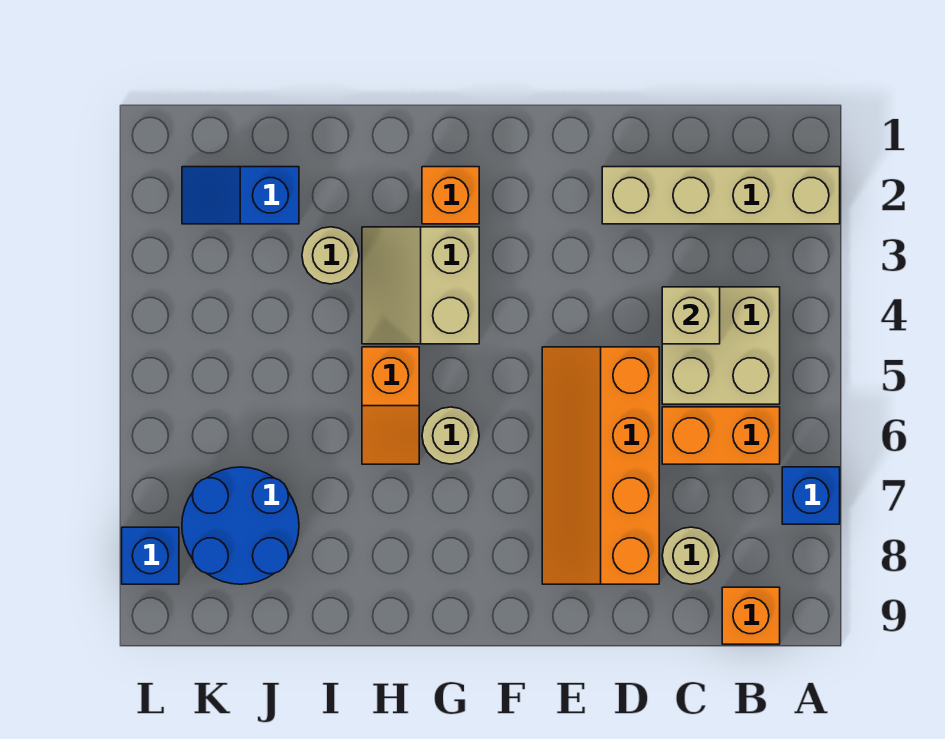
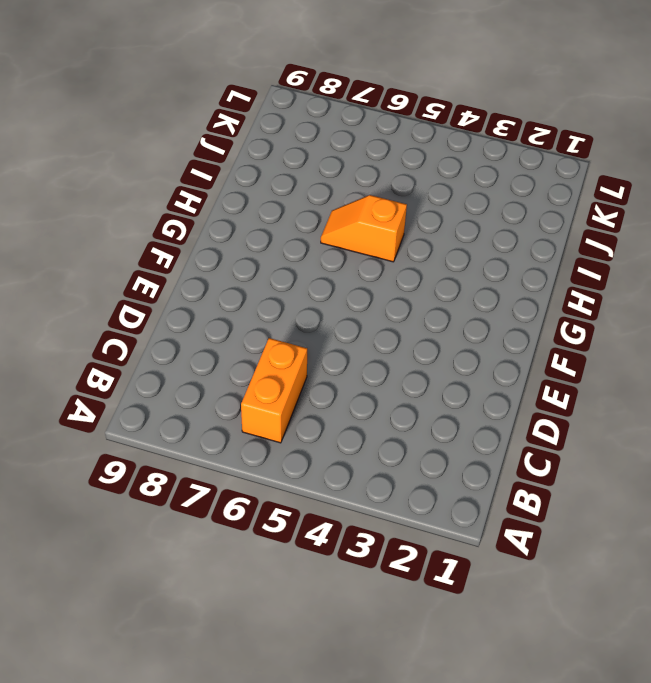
none -> tan 1x4 brick [602,167,840,224]
none -> blue 1x1 brick [782,467,840,524]
none -> tan 2x2 brick [662,287,780,404]

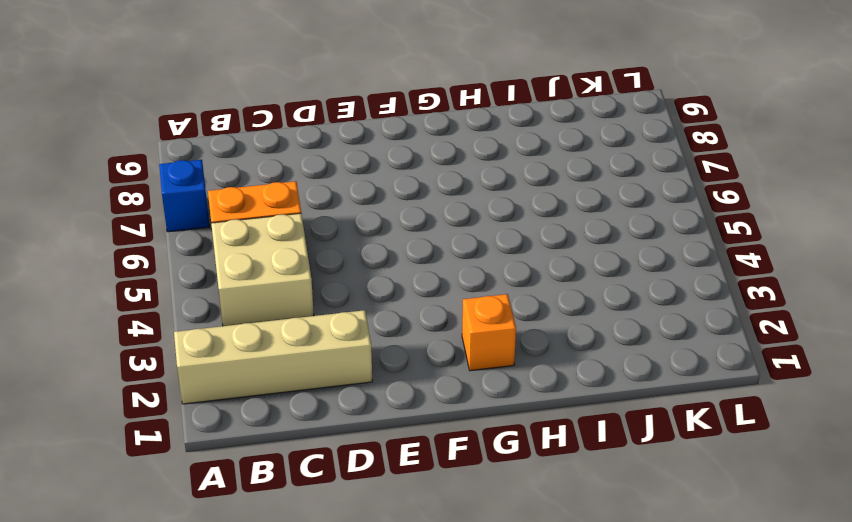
none -> orange 1x1 brick [722,587,780,644]
none -> tan 1x1 round brick [662,527,719,584]
none -> orange 2x4 slope [542,347,659,584]

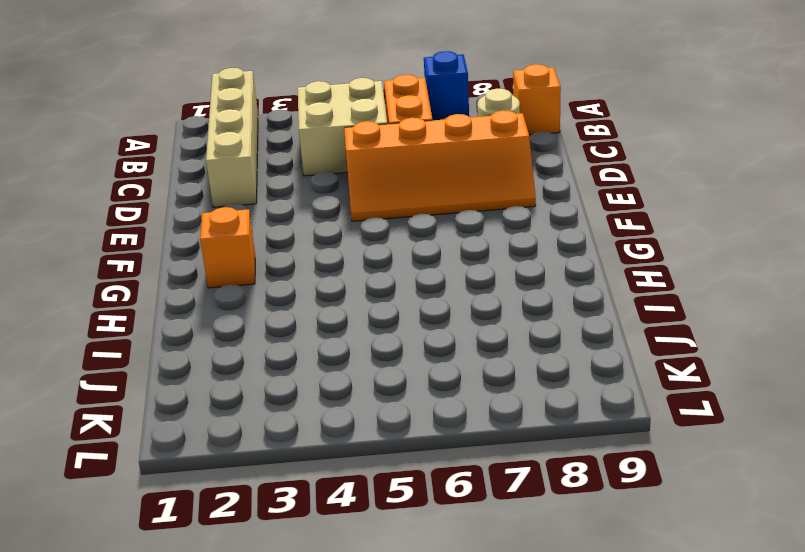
none -> tan 2x2 slope [362,227,479,344]
none -> tan 1x1 round brick [422,407,479,464]
none -> orange 1x2 slope [362,347,419,464]

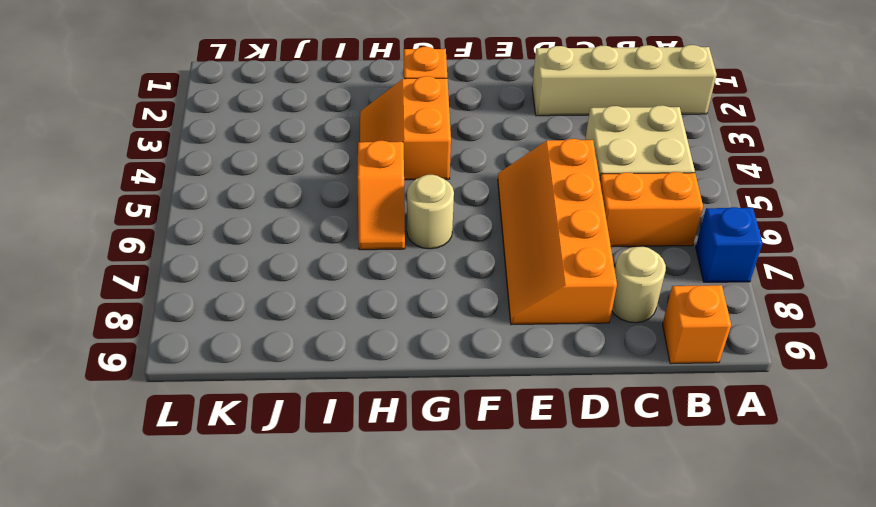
orange 2x2 slope [360,76,451,180] -> tan 2x2 slope [362,227,479,344]
none -> tan 1x1 round brick [302,227,359,284]
none -> blue 1x2 slope [182,167,299,224]
none -> blue 2x2 round brick [182,467,299,584]

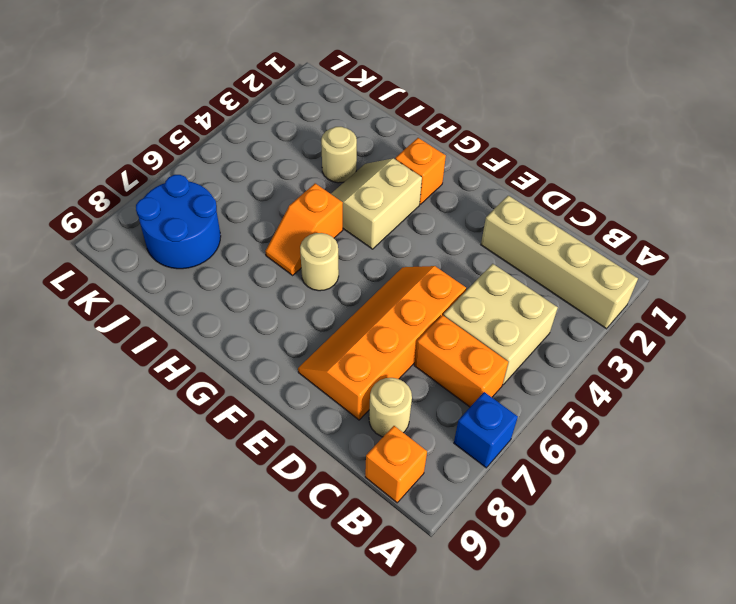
none -> blue 1x2 slope [182,167,299,224]
none -> blue 1x1 brick [122,527,179,584]
none -> tan 1x1 brick [662,287,720,344]

